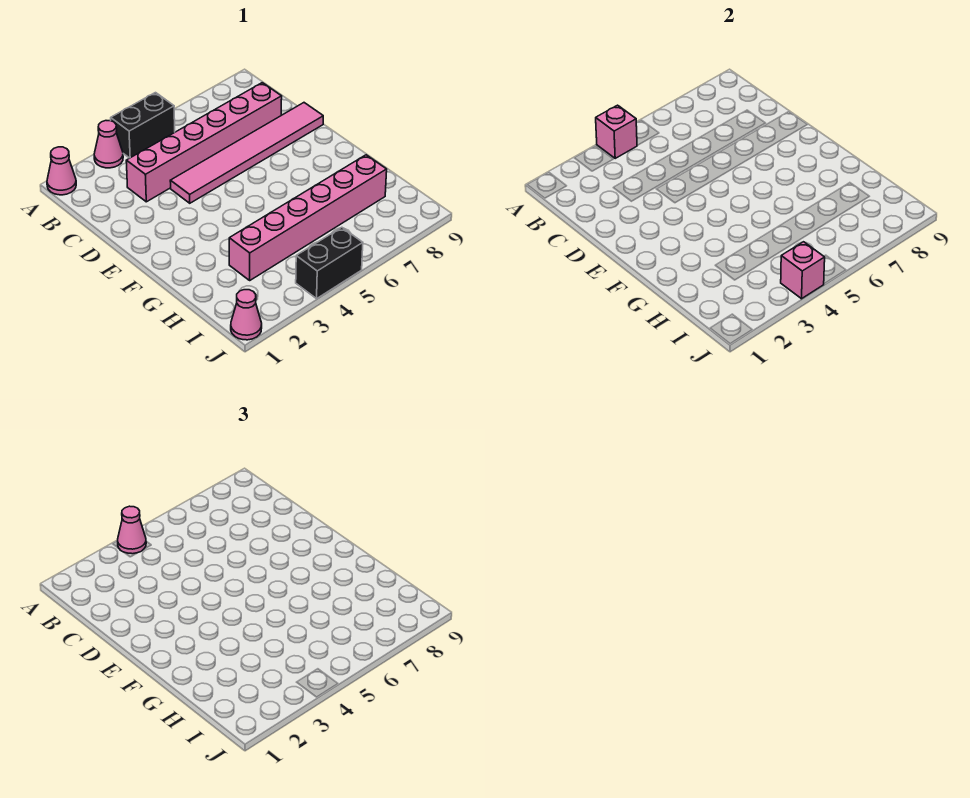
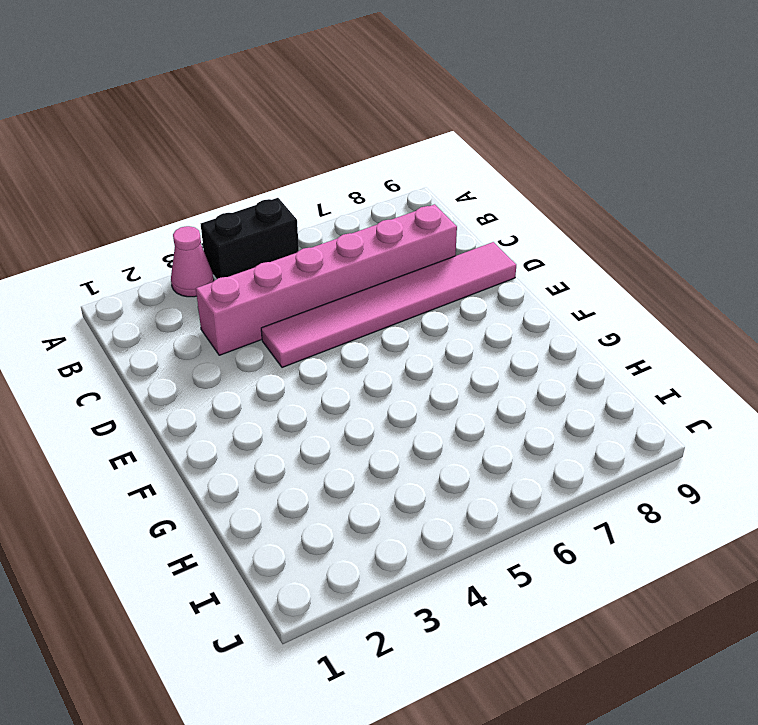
none -> pink 1x1 cone [47,147,76,195]
none -> pink 1x6 brick [229,155,387,280]

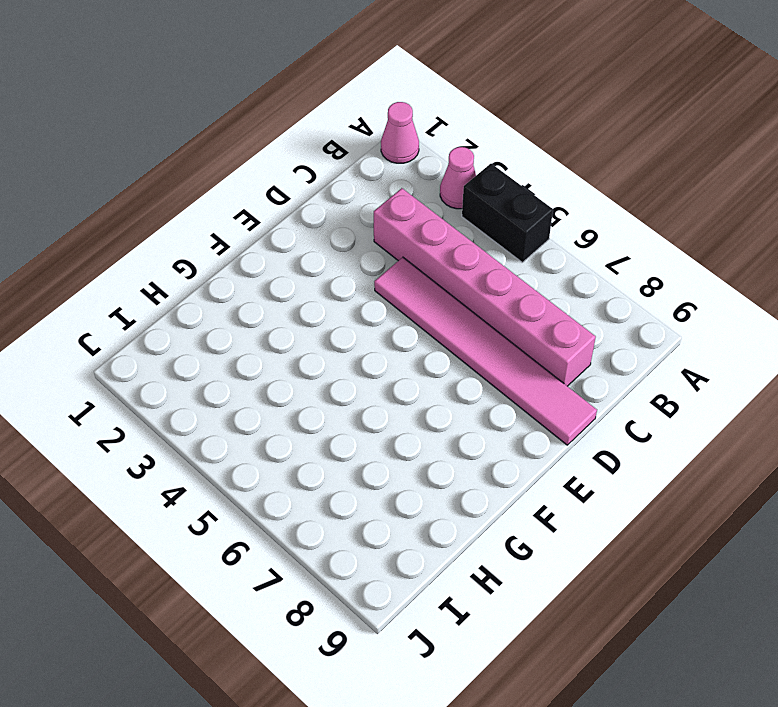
none -> pink 1x6 brick [229,155,387,280]
none -> pink 1x1 cone [231,290,262,340]

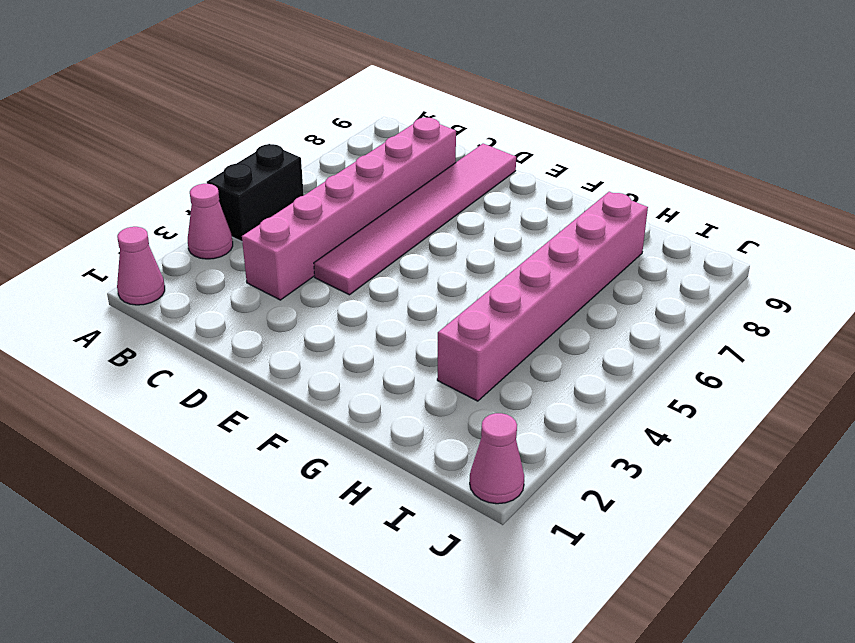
none -> black 1x2 brick [296,227,363,299]
none -> pink 1x1 brick [596,105,637,158]

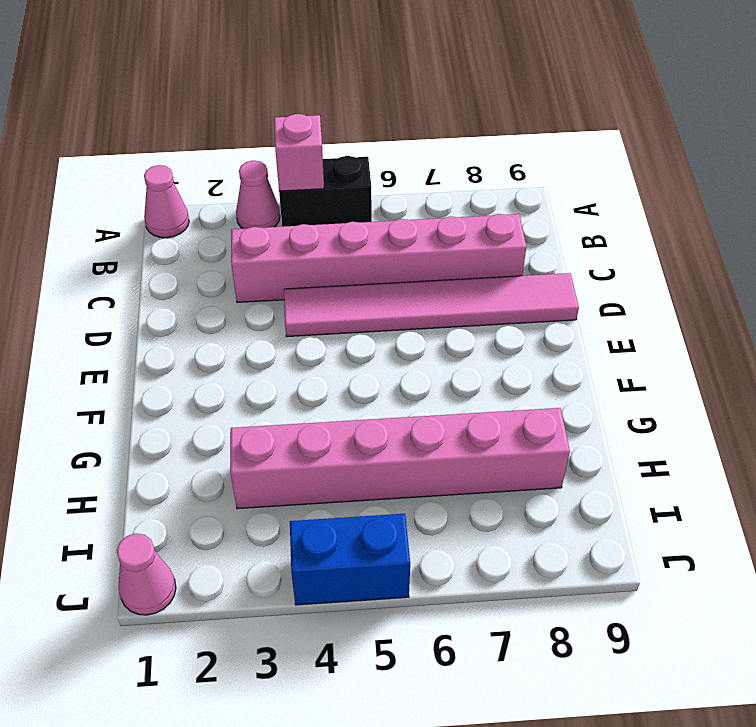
blue 1x2 brick [290,514,410,605] -> black 1x2 brick [296,227,363,299]
none -> pink 1x1 brick [781,242,825,299]
none -> pink 1x1 cone [118,506,146,554]

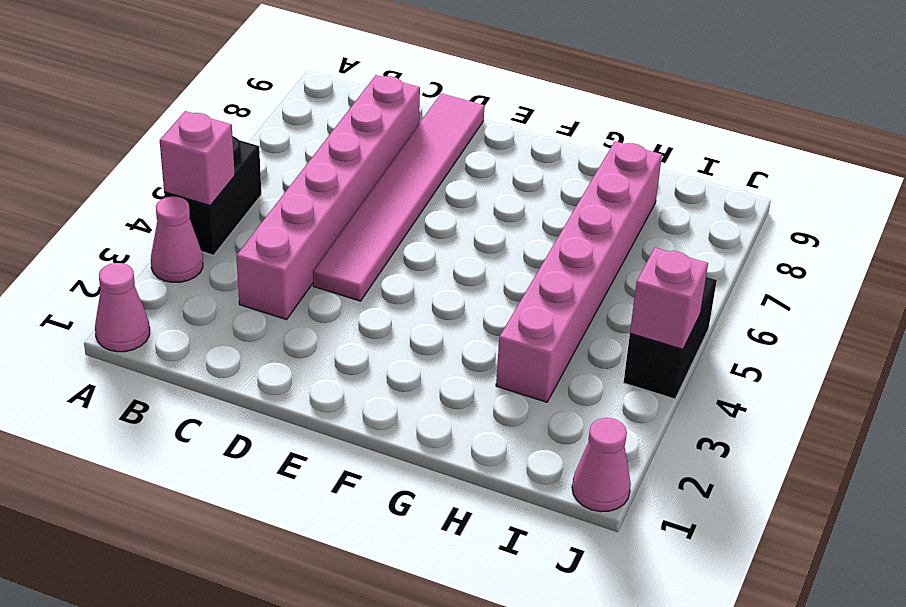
none -> pink 1x1 cone [118,506,146,554]

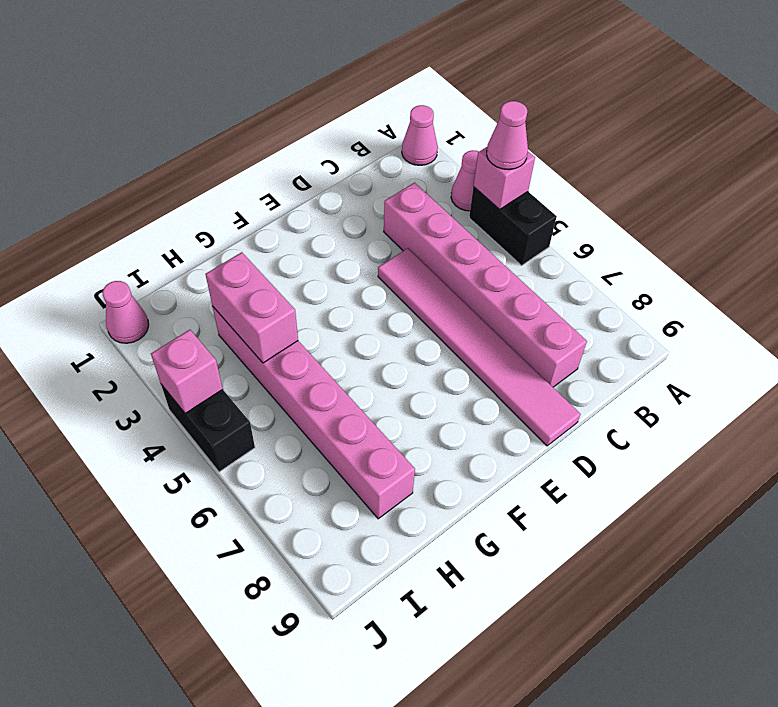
pink 1x2 brick [205,252,298,363] -> none

